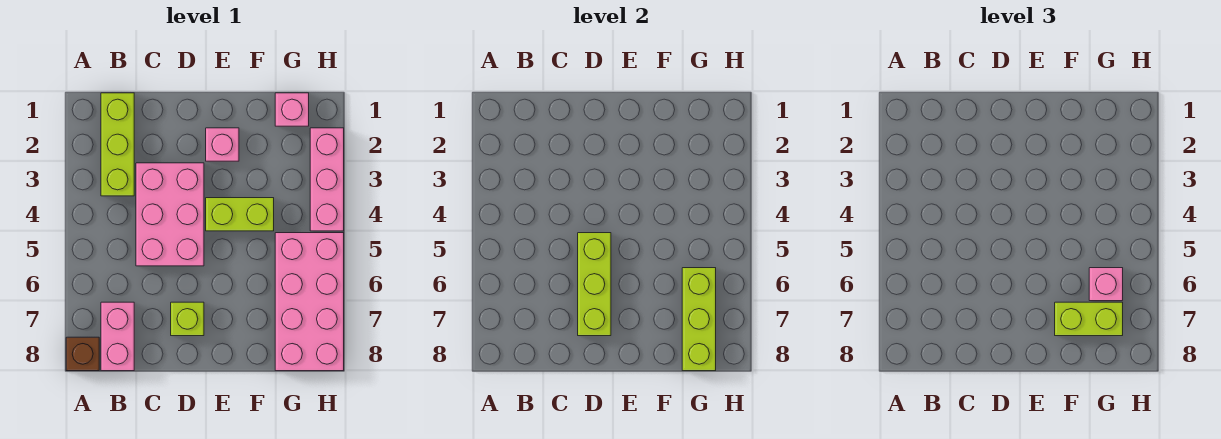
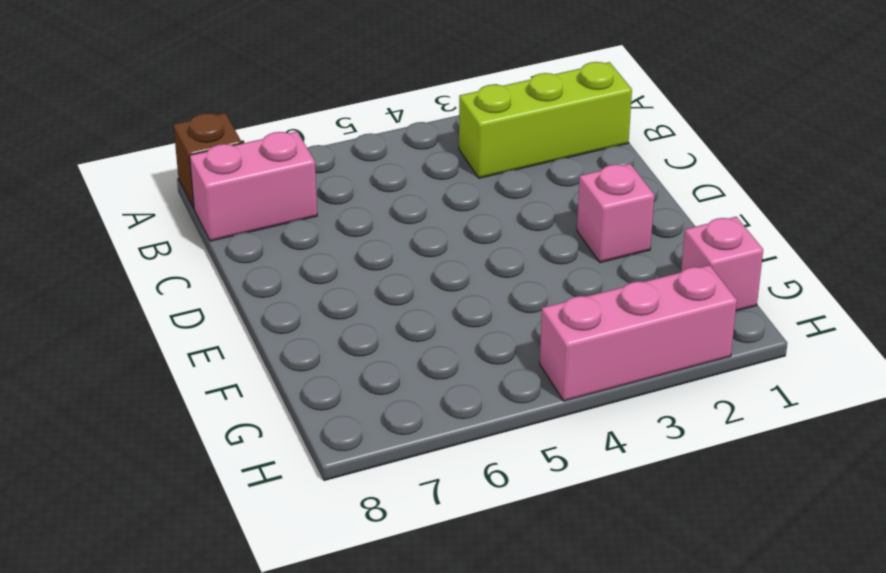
none -> pink 2x3 brick [136,163,204,266]
none -> lime 1x1 brick [171,302,204,336]
none -> lime 1x2 brick [206,198,274,231]

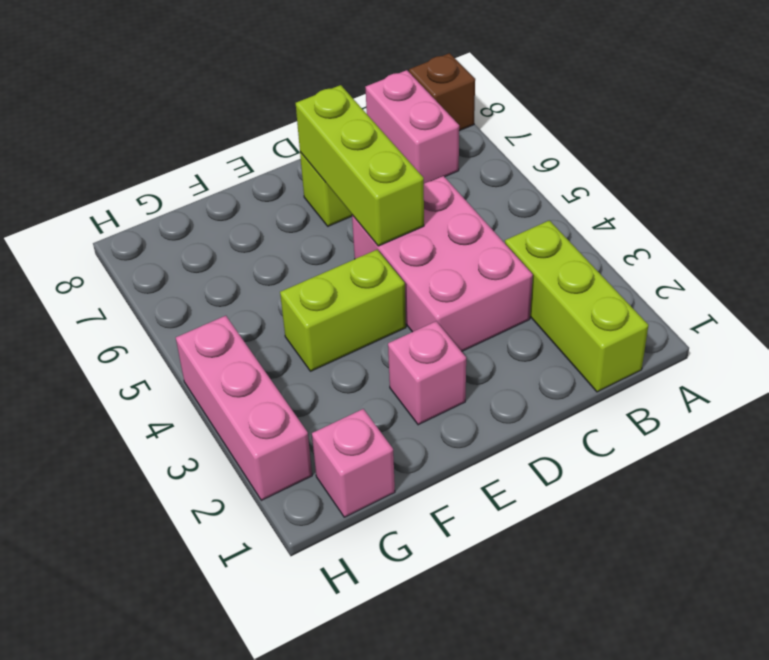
none -> pink 2x4 brick [275,233,344,371]
none -> lime 1x3 brick [682,268,716,371]
none -> lime 1x2 brick [1055,302,1123,336]

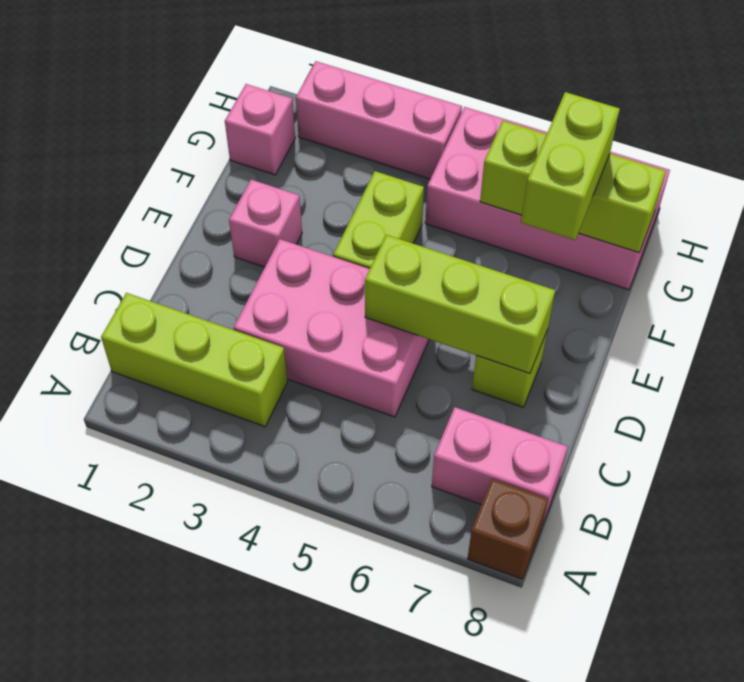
none -> pink 1x1 brick [1089,268,1123,301]

